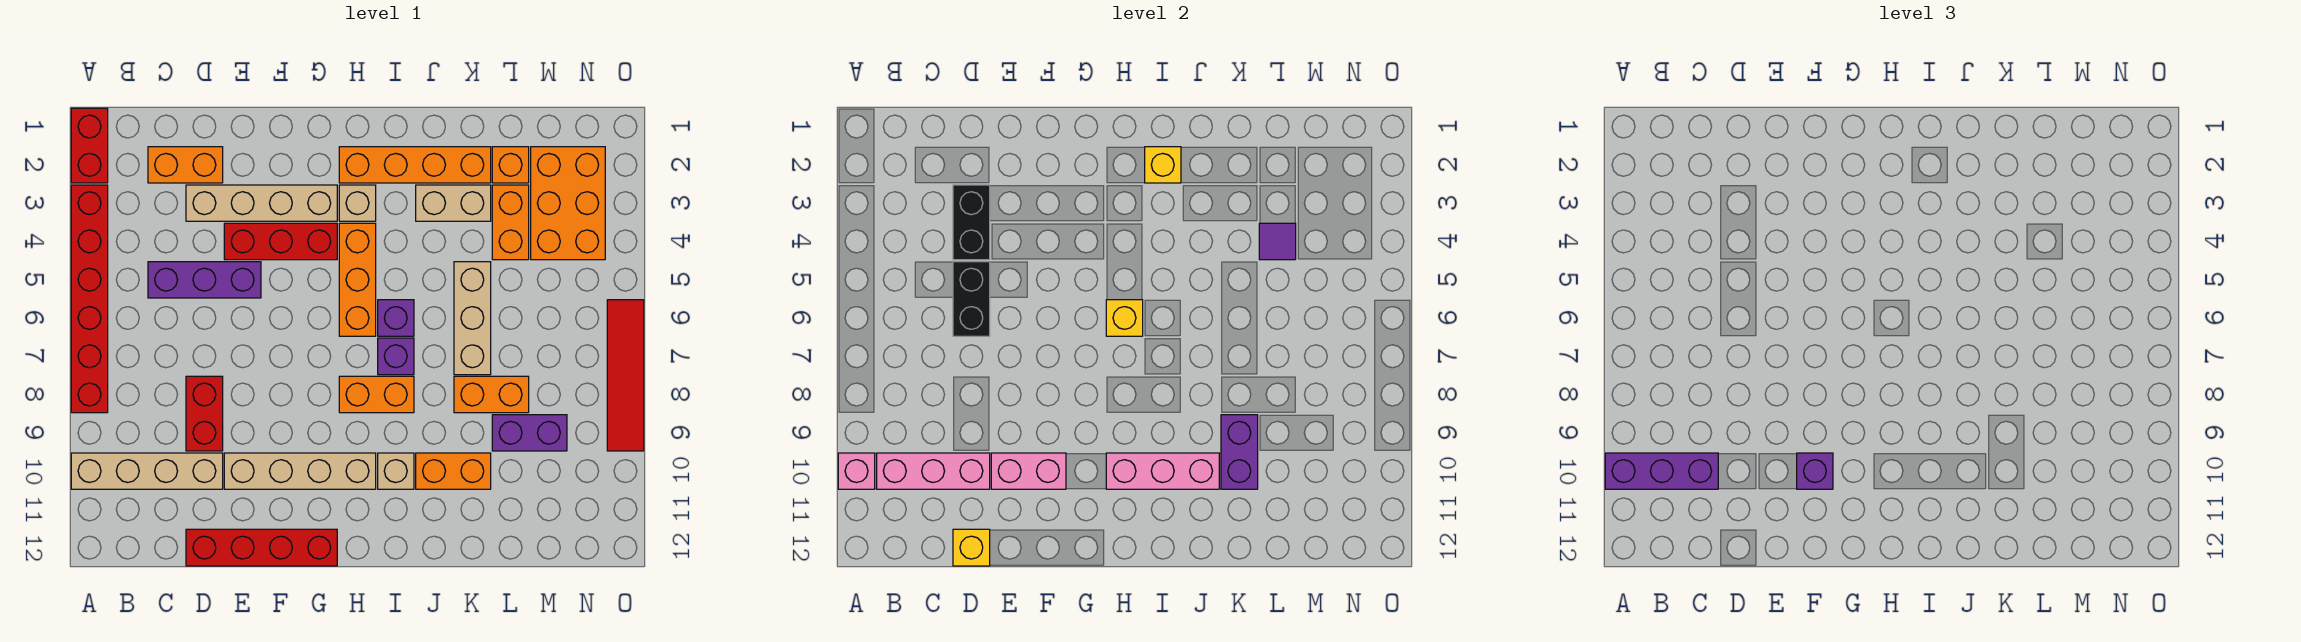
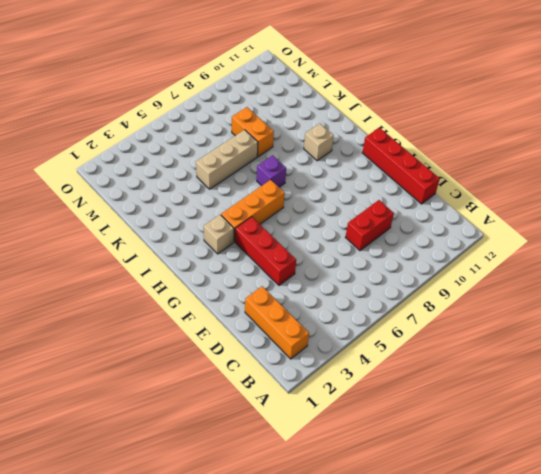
orange 1x3 brick [245,286,309,359] -> orange 1x2 brick [148,147,223,183]
none -> red 1x2 brick [71,108,108,183]
none -> red 1x6 brick [71,185,108,413]
none -> tan 1x4 brick [71,453,223,489]
none -> purple 1x3 brick [148,262,261,298]

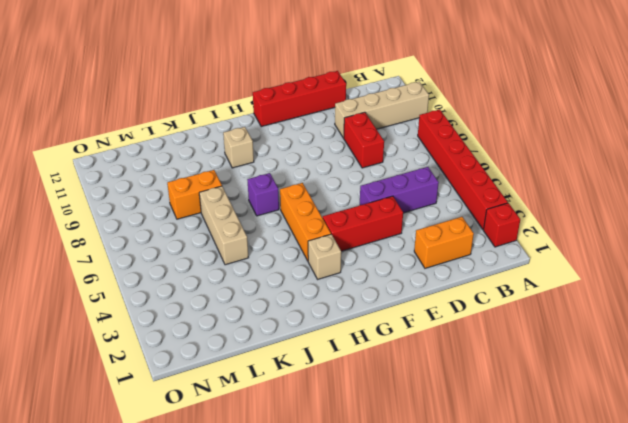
red 1x1 brick [483,203,520,247] -> red 1x2 brick [71,108,108,183]
none -> tan 1x4 brick [186,185,337,221]
none -> tan 1x4 brick [224,453,376,489]
none -> orange 1x4 brick [339,147,491,183]
none -> orange 1x2 brick [339,376,414,413]

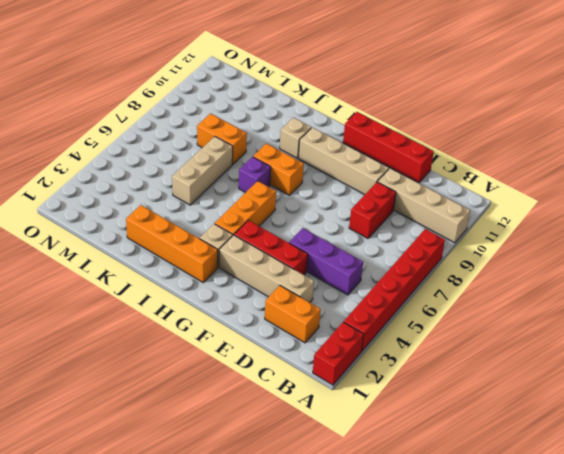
none -> purple 1x1 brick [378,300,414,336]
none -> tan 1x2 brick [416,185,491,221]
none -> orange 1x2 brick [416,453,491,489]
none -> orange 1x1 brick [492,147,529,183]

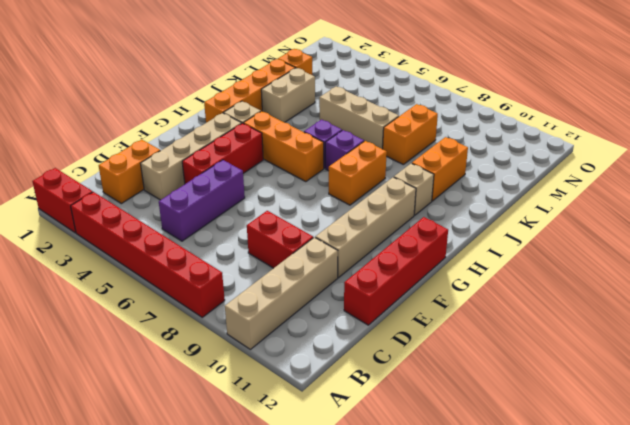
none -> orange 1x2 brick [492,185,529,260]
none -> purple 1x2 brick [492,415,567,451]
none -> orange 2x3 brick [531,147,605,260]
none -> red 1x4 tile [607,300,644,451]

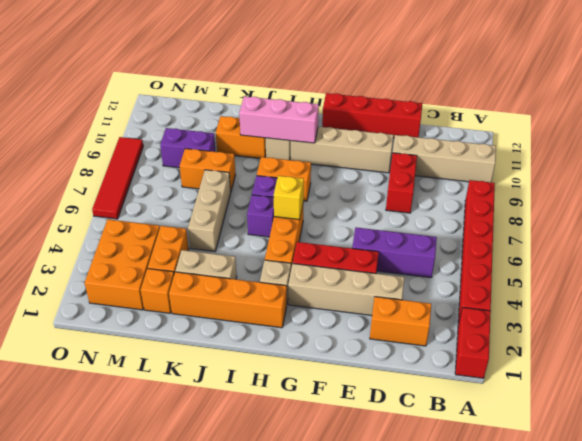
none -> pink 1x1 brick [838,453,875,489]
none -> pink 1x3 brick [877,453,990,489]
none -> black 1x2 brick [953,185,990,260]
none -> black 1x2 brick [953,262,990,336]

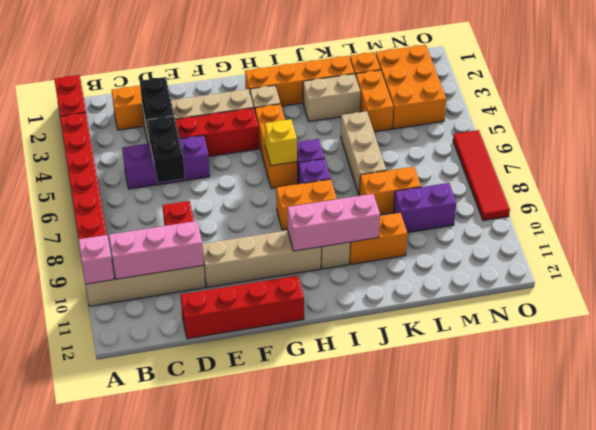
none -> yellow 1x1 brick [953,529,990,566]
none -> pink 1x2 brick [991,453,1066,489]
none -> yellow 1x1 brick [1145,147,1181,183]
none -> purple 1x2 brick [1221,415,1258,489]

